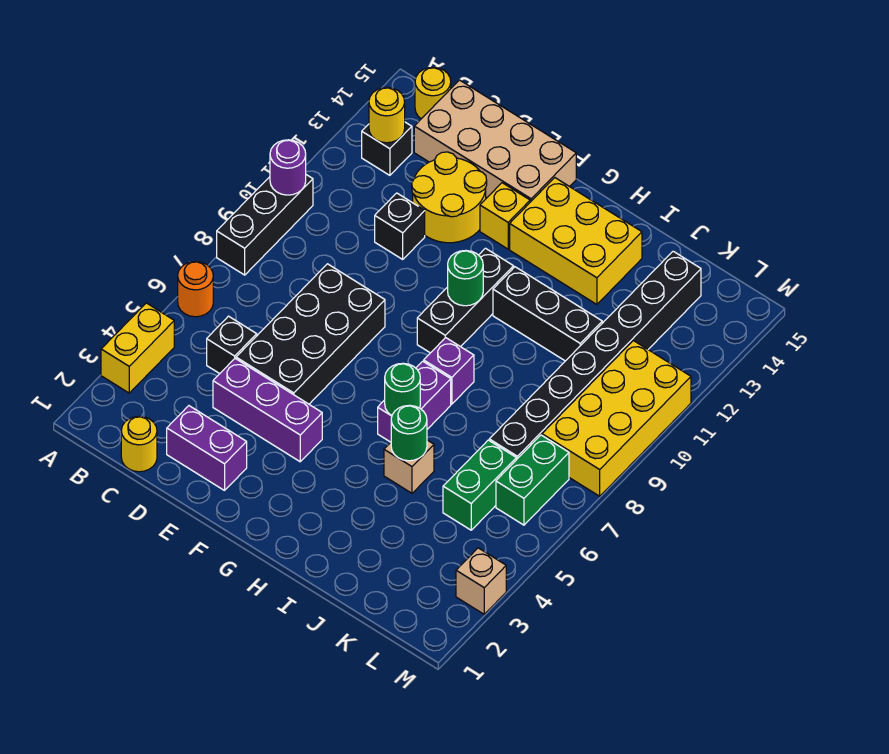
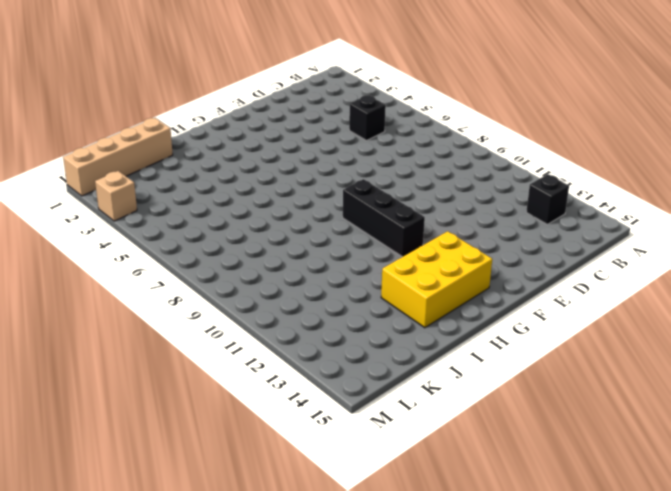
tan 1x4 brick [63,118,173,196] -> none
none -> yellow 1x2 brick [101,303,174,393]
none -> orange 1x1 round brick [178,261,213,317]
none -> black 1x3 brick [217,175,313,275]
none -> yellow 1x1 round brick [415,67,451,119]

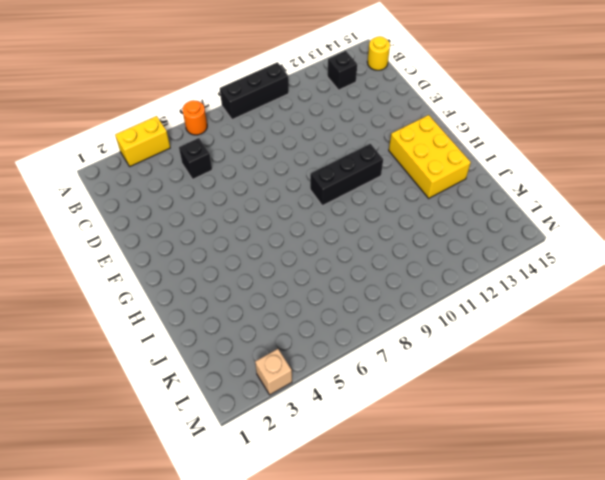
none -> yellow 1x1 round brick [121,416,157,472]
none -> tan 2x4 brick [414,80,576,202]
none -> purple 1x2 brick [167,406,247,491]
none -> purple 1x3 brick [213,359,322,462]

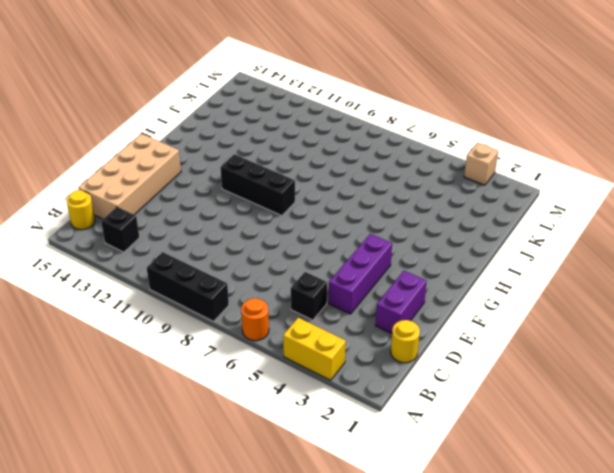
none -> black 2x4 brick [236,264,385,404]
none -> black 1x1 brick [375,193,425,259]
none -> yellow 2x2 round brick [412,152,487,243]
none -> yellow 1x1 brick [480,183,530,249]

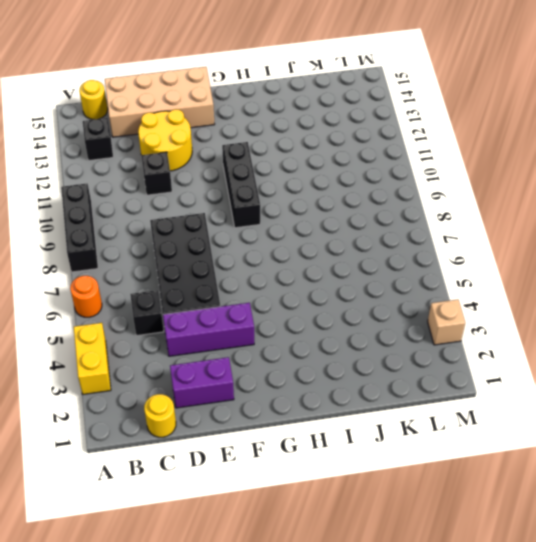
none -> yellow 1x1 brick [480,183,530,249]
none -> yellow 2x3 brick [510,178,642,304]
none -> purple 1x2 brick [378,361,451,442]
none -> purple 1x1 brick [424,338,474,404]

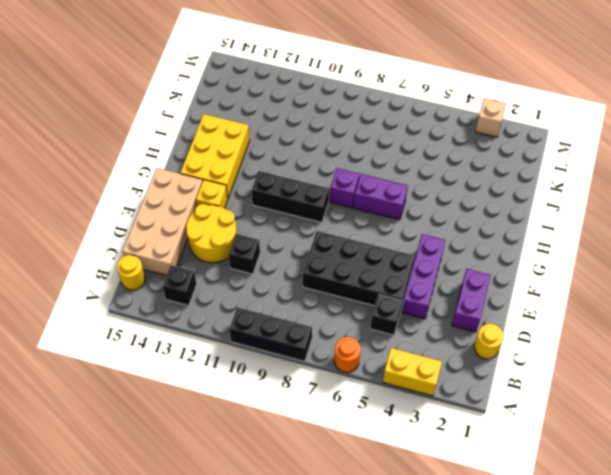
none -> black 1x3 brick [493,267,602,361]
none -> tan 1x1 brick [384,440,434,493]
none -> green 1x2 brick [443,440,516,530]
none -> black 1x8 brick [489,251,701,460]

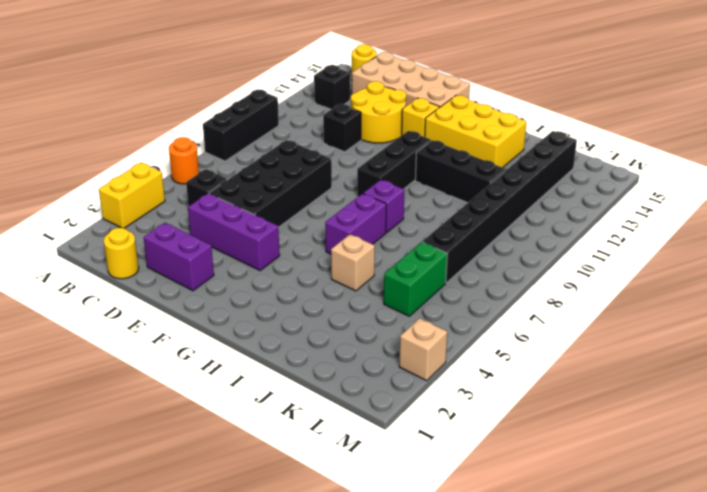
none -> green 1x2 brick [496,435,569,525]
none -> yellow 2x4 brick [542,341,691,496]
none -> purple 1x1 round brick [270,140,306,195]
none -> yellow 1x1 round brick [369,87,405,143]

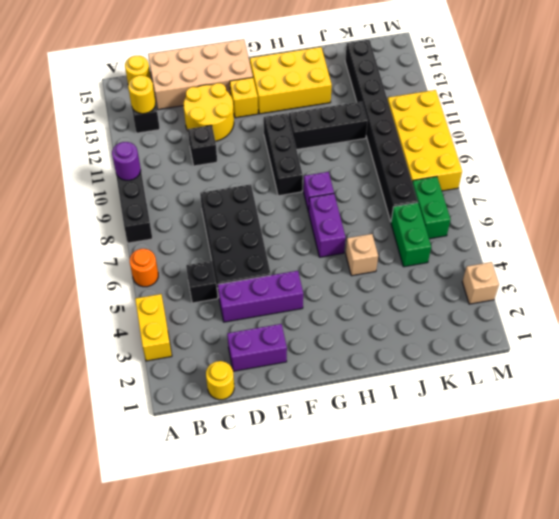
none -> green 1x1 round brick [448,251,483,306]
none -> green 1x1 round brick [385,363,420,416]
none -> green 1x1 round brick [391,405,427,461]

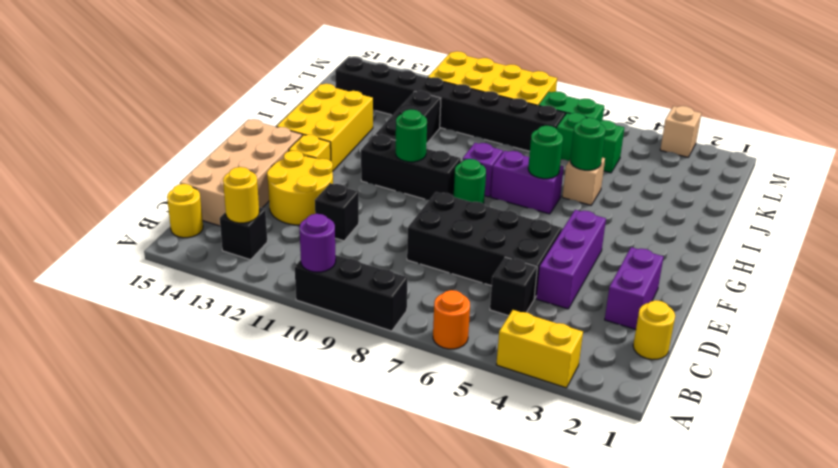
green 1x1 round brick [454,159,486,204] -> none

